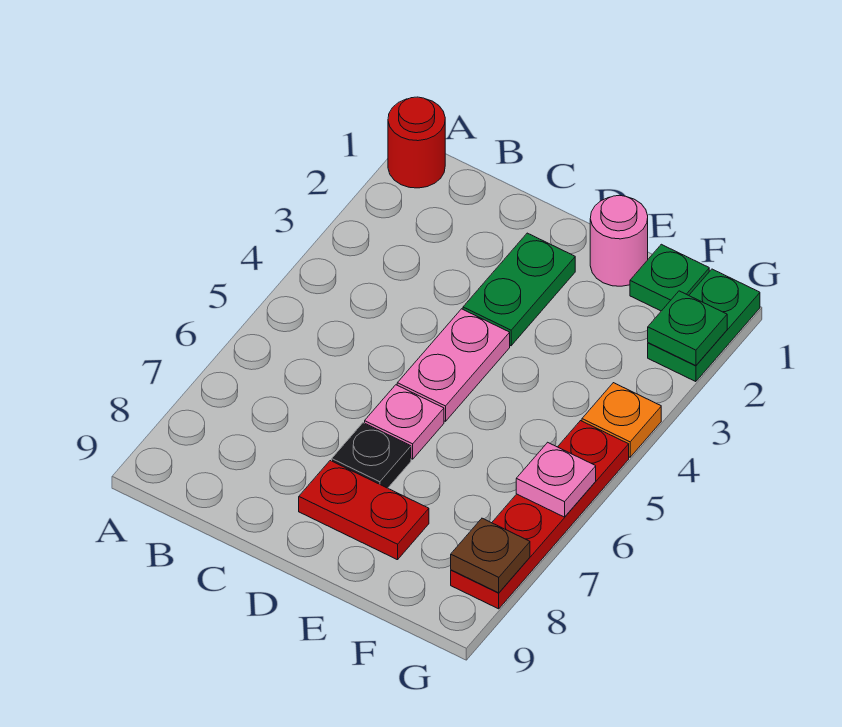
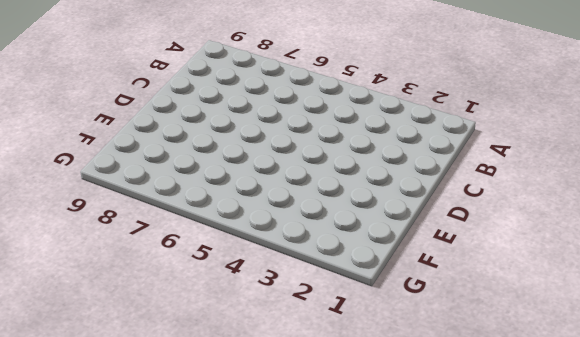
none -> red 1x1 round brick [388,97,445,188]
none -> green 1x2 plate [463,233,575,346]
none -> pink 1x2 plate [397,309,510,421]

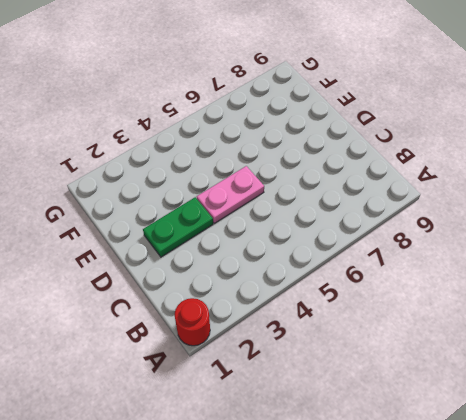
none -> pink 1x1 plate [365,385,444,459]
none -> black 1x1 plate [332,423,411,488]
none -> red 1x2 plate [299,461,429,560]

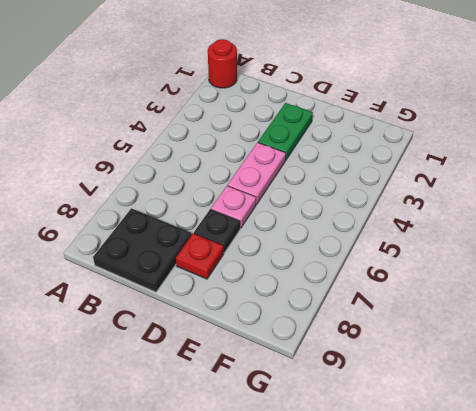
black 2x2 plate [93,208,192,292] -> none
red 1x1 plate [176,233,224,279] -> red 1x2 plate [299,461,429,560]
none -> pink 1x1 round brick [590,196,648,286]
none -> green 1x1 plate [630,244,709,311]
none -> green 1x2 plate [648,269,760,382]

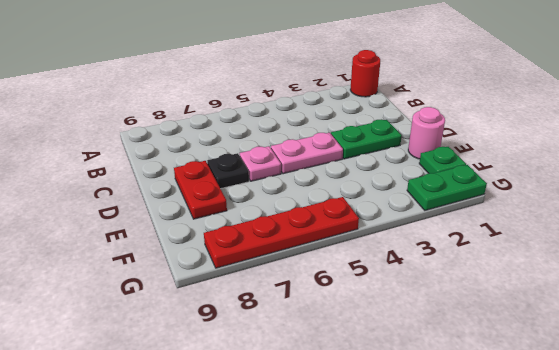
none -> orange 1x1 plate [582,383,661,457]
none -> green 1x1 plate [648,291,727,366]
none -> pink 1x1 plate [516,442,596,517]

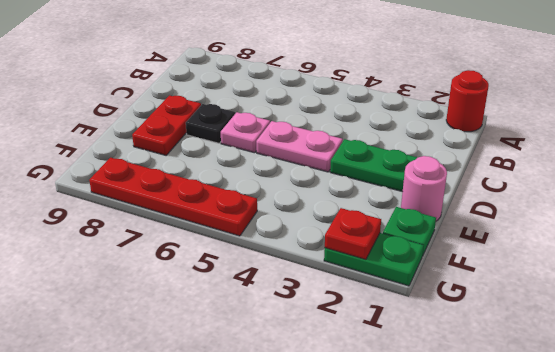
red 1x1 plate [325,208,381,259] -> green 1x1 plate [648,291,727,366]
none -> orange 1x1 plate [582,383,661,457]
none -> pink 1x1 plate [516,442,596,517]
none -> brown 1x1 plate [451,518,530,593]

